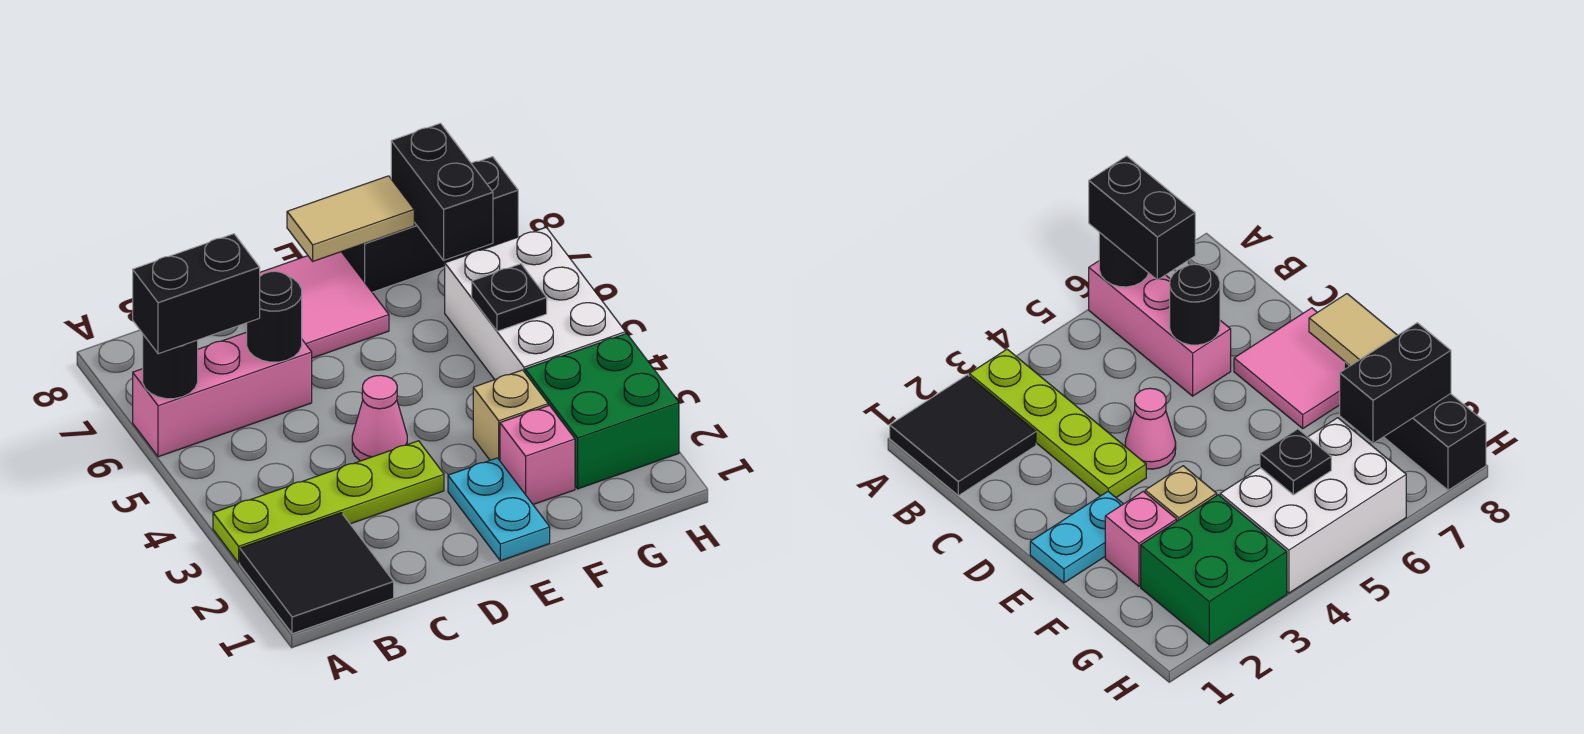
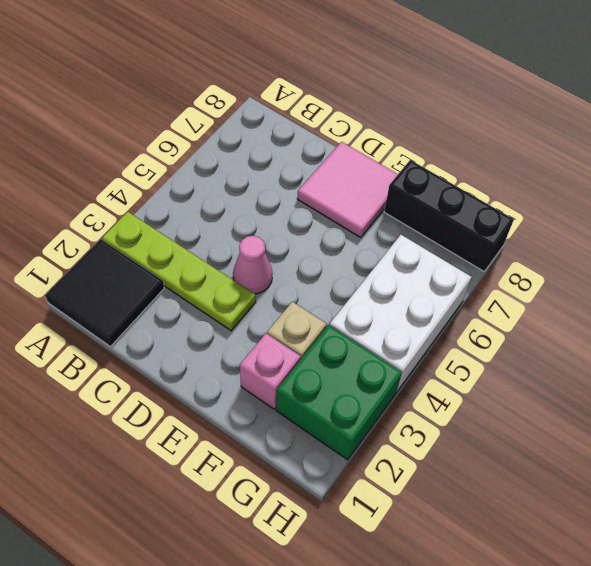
none -> pink 1x3 brick [133,332,312,457]
none -> cyan 1x2 plate [448,458,550,561]
none -> black 1x1 round brick [143,335,198,399]

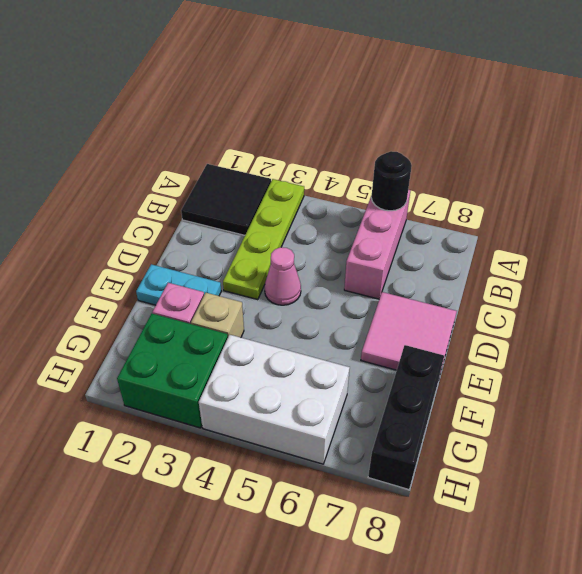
none -> black 1x1 round brick [247,271,302,362]
none -> tan 1x2 tile [287,176,414,261]
none -> black 1x1 plate [472,264,547,331]

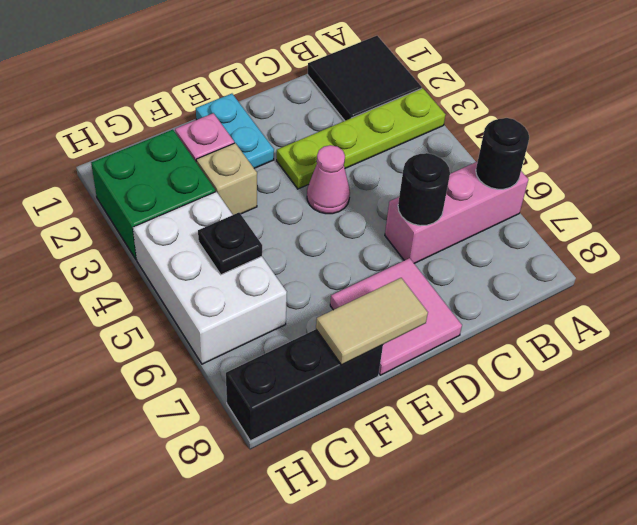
none -> black 1x2 brick [391,123,493,260]
none -> black 1x2 brick [133,234,260,354]

